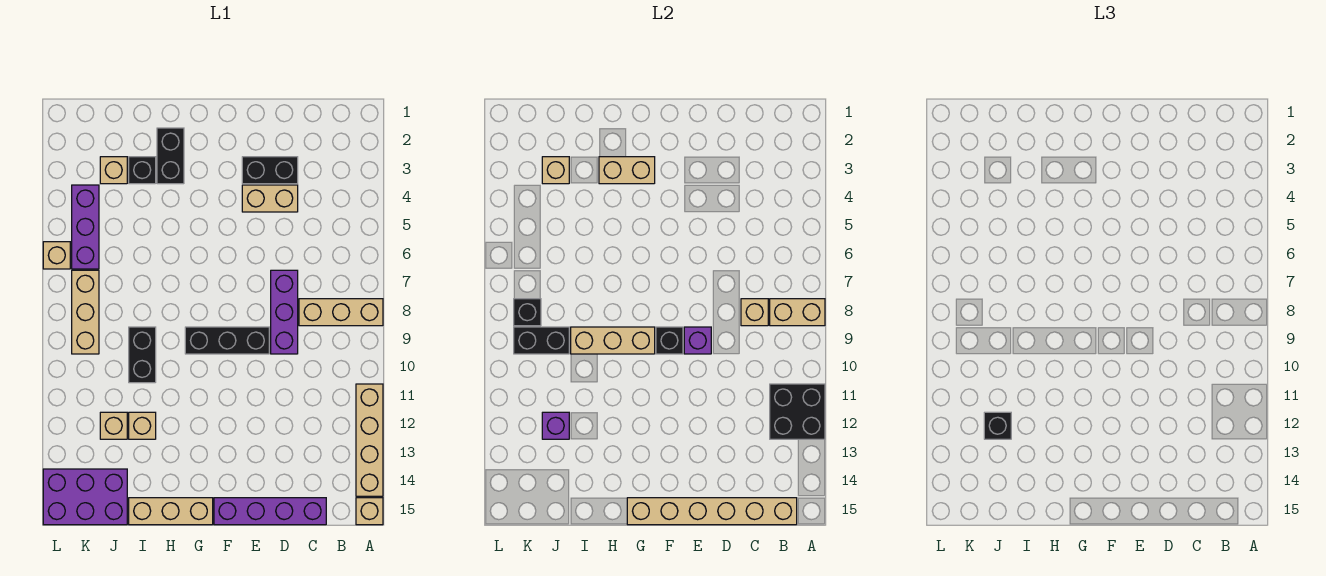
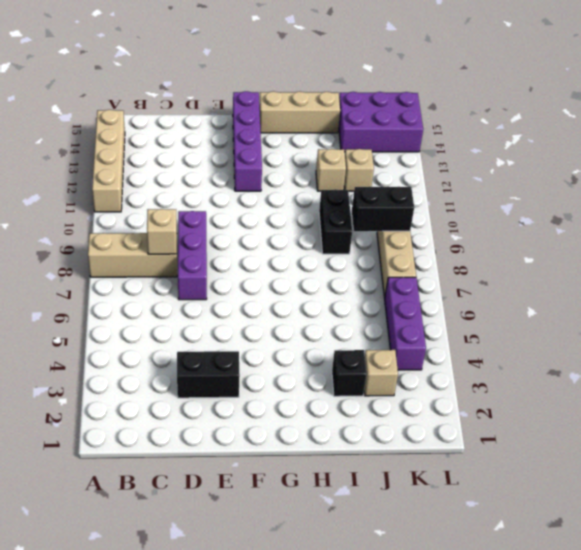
purple 1x4 brick [233,91,262,191] -> purple 1x4 brick turned to [214,498,326,525]
none -> tan 1x1 brick [356,498,383,525]
none -> tan 1x2 brick [242,185,298,212]
none -> black 1x3 brick [185,327,269,354]
none -> black 1x2 brick [157,128,184,184]

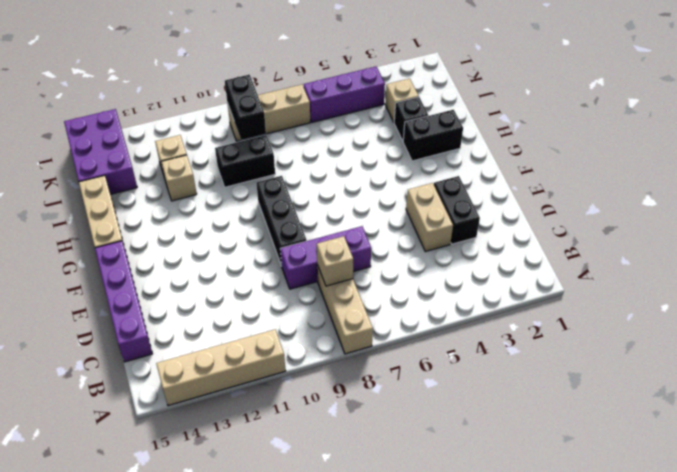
none -> tan 1x1 brick [356,498,383,525]
none -> tan 1x1 brick [43,242,70,269]
none -> tan 1x2 brick [770,299,825,326]
none -> black 2x2 brick [770,384,825,439]

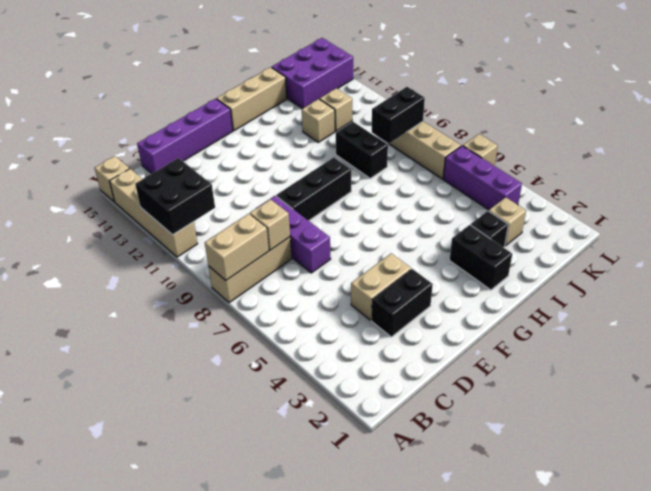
none -> tan 1x6 brick [627,498,797,525]
none -> purple 1x1 brick [684,327,711,354]
none -> black 1x1 brick [656,327,683,354]
none -> tan 1x2 brick [599,157,655,184]

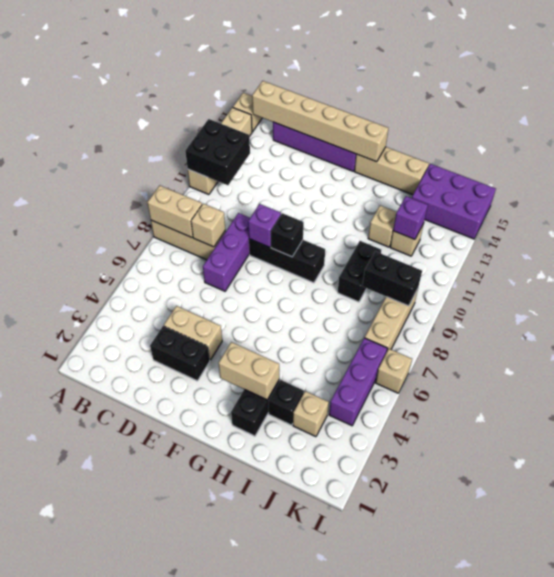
none -> tan 1x3 brick [571,327,655,354]
none -> tan 1x1 brick [542,157,569,184]
none -> black 1x1 brick [514,299,541,326]
none -> black 1x1 brick [984,412,1011,439]

